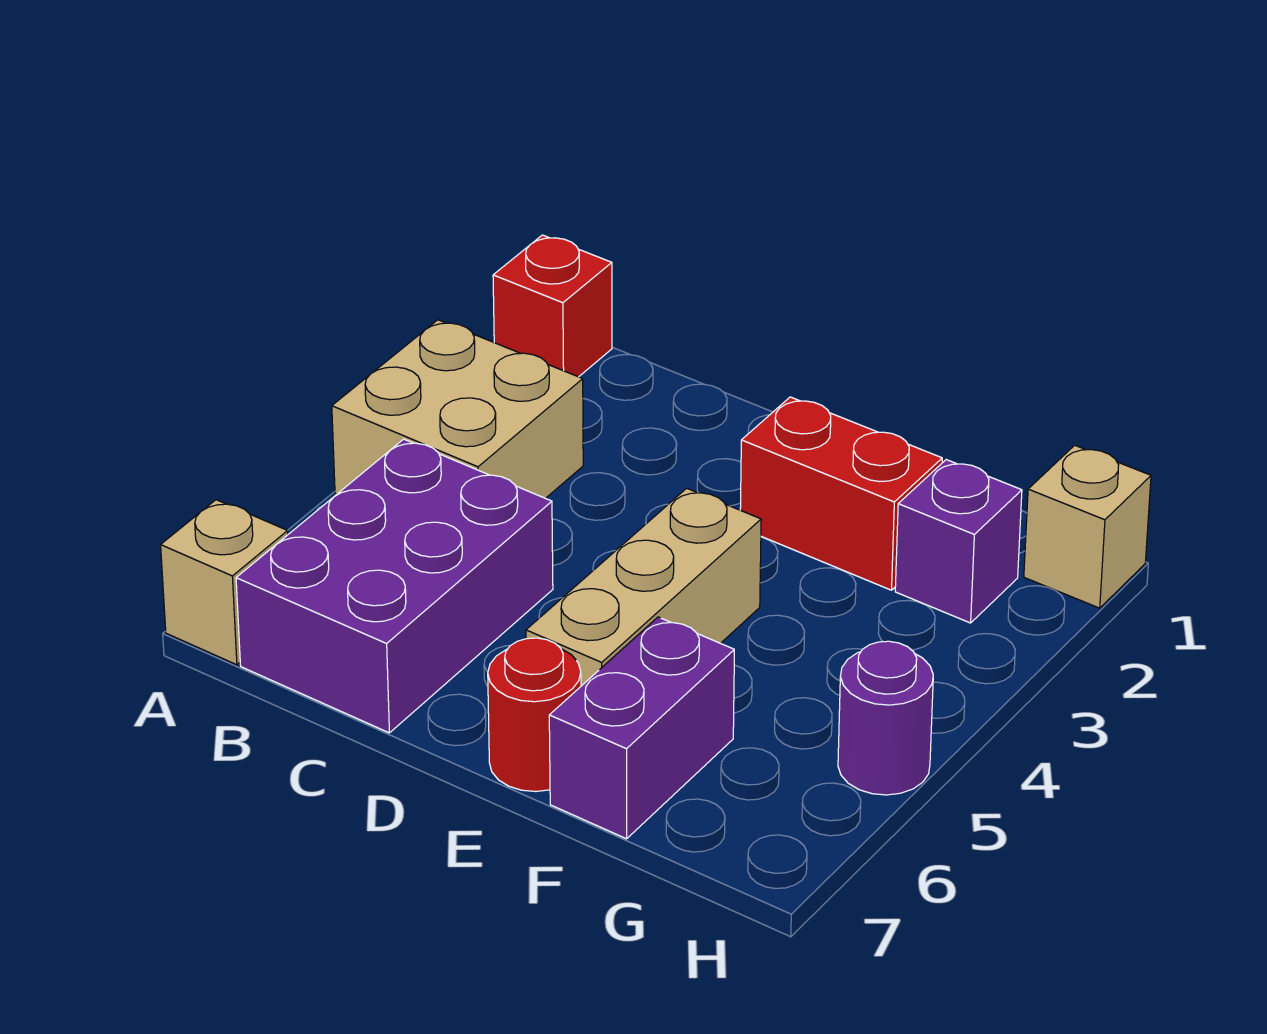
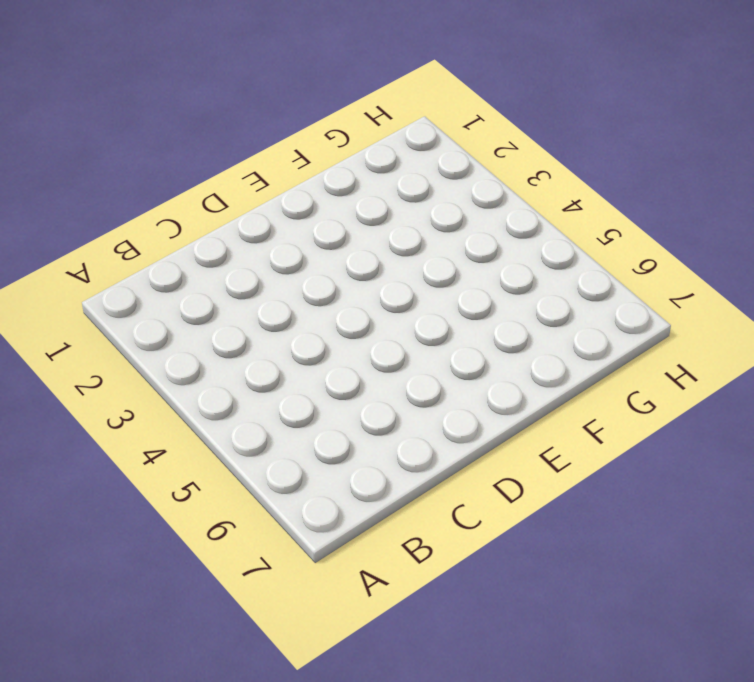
none -> red 1x1 brick [493,235,612,377]
none -> tan 2x2 brick [332,320,583,498]

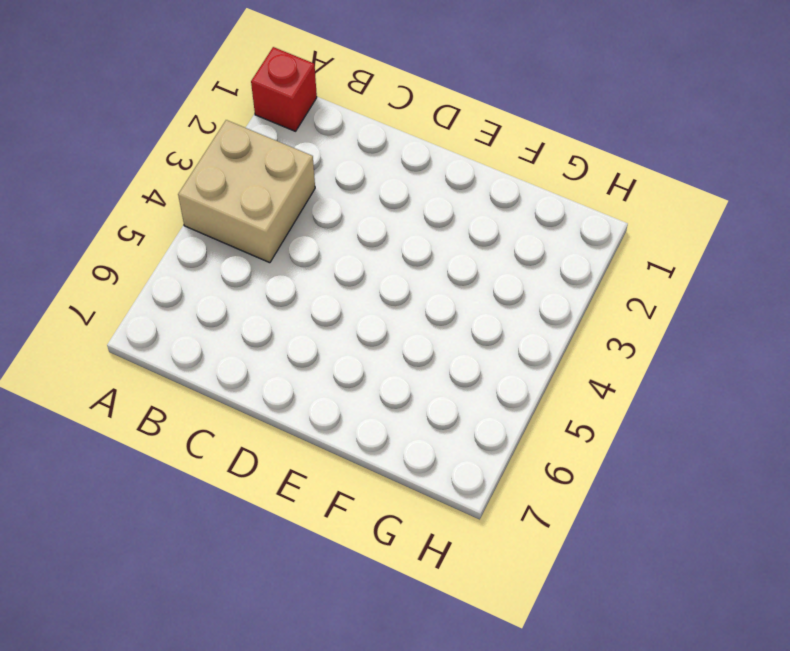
none -> tan 1x1 brick [161,500,288,665]
none -> purple 2x3 brick [236,439,553,733]

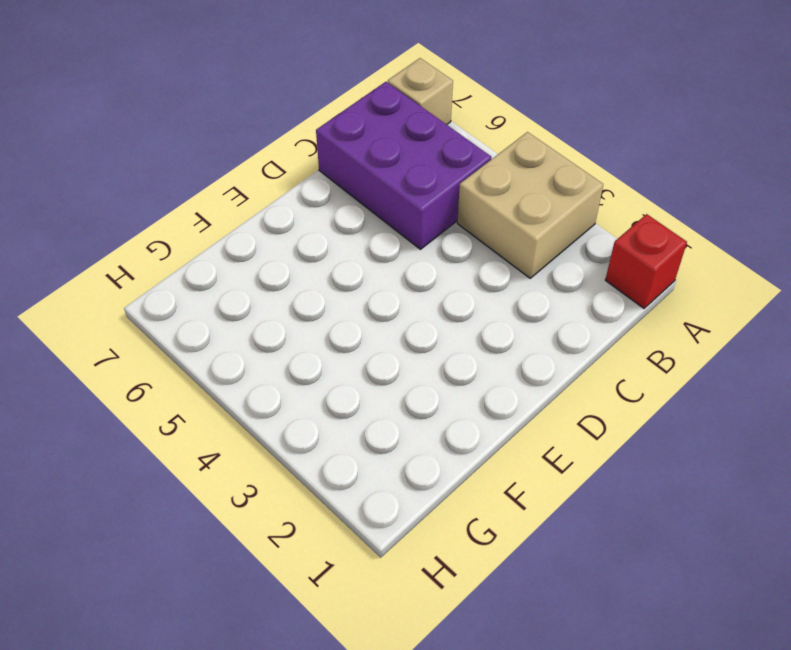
none -> red 1x2 brick [740,397,942,590]
none -> tan 1x3 brick [526,488,761,686]

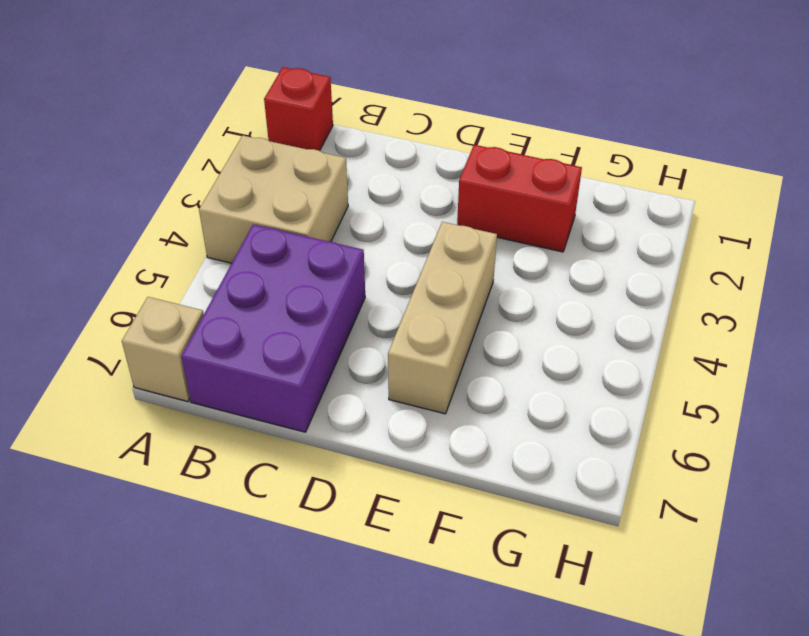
none -> red 1x1 round brick [488,638,581,791]
none -> purple 1x2 brick [549,617,734,839]

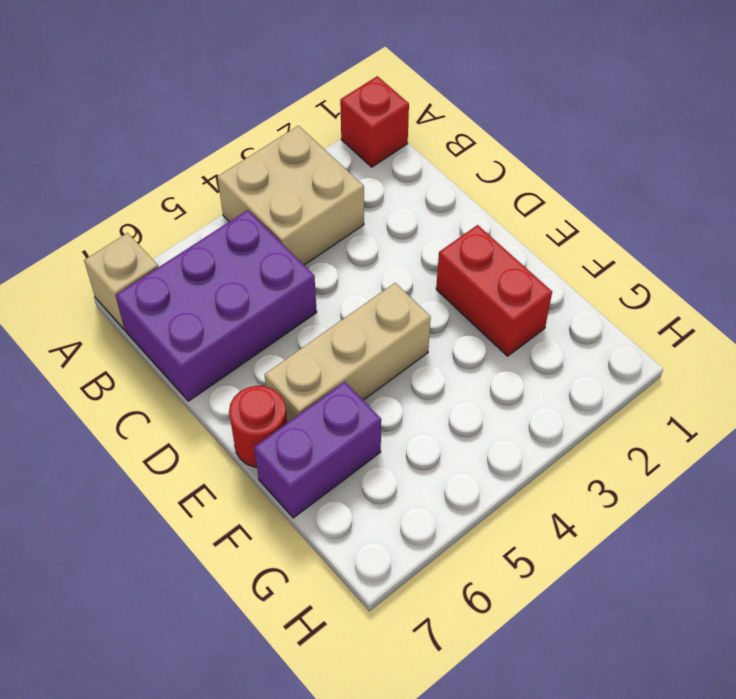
none -> purple 1x1 brick [895,460,1022,623]
none -> tan 1x1 brick [1024,445,1151,608]

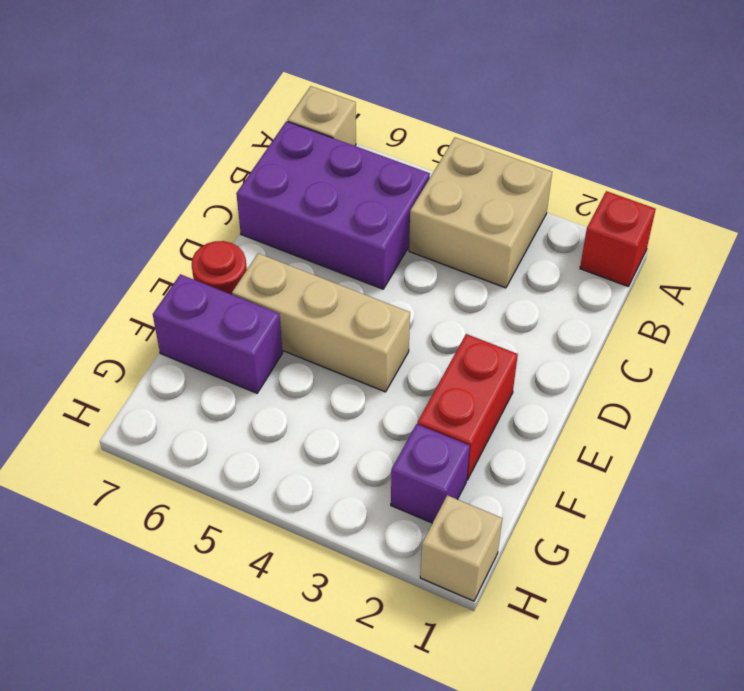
none -> purple 1x1 round brick [838,641,933,795]

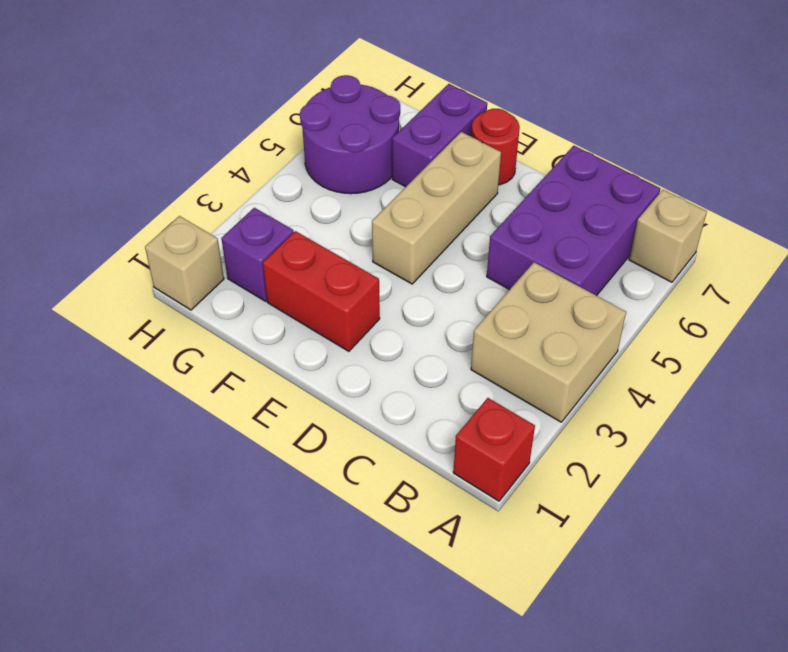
purple 2x2 round brick [300,75,400,194] -> purple 1x1 round brick [838,641,933,795]

